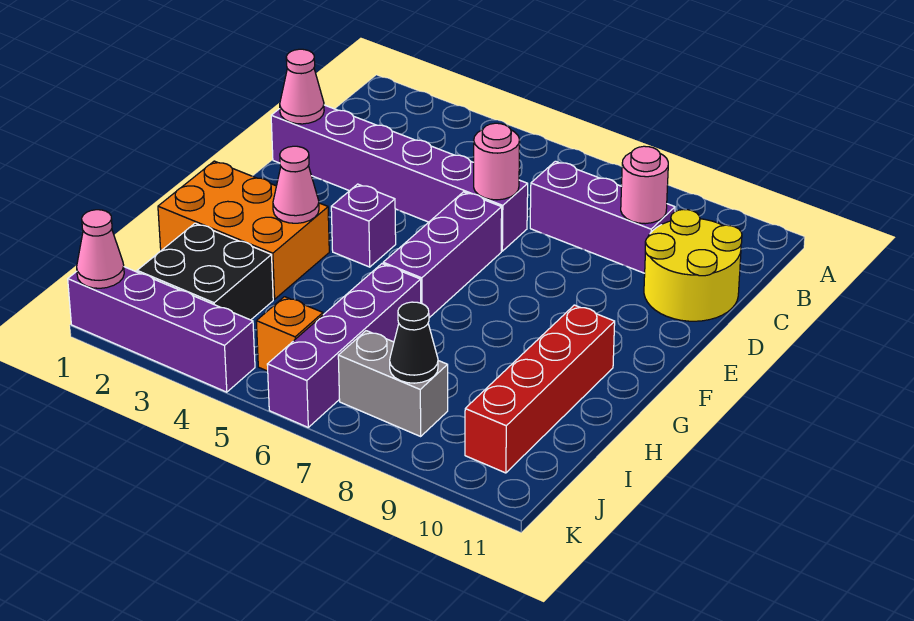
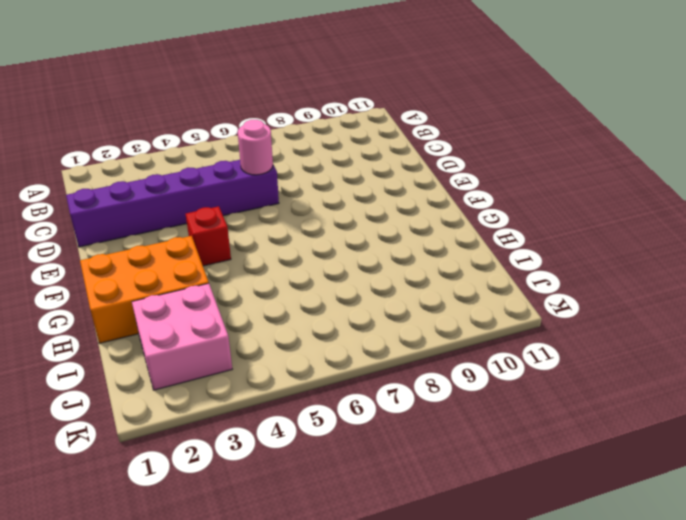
red 1x1 brick [186,206,231,266] -> purple 1x1 brick [331,184,396,267]
pink 2x2 brick [132,283,232,390] -> black 2x2 brick [137,223,273,320]
none -> purple 1x3 brick [530,161,675,273]
none -> yellow 2x2 round brick [644,209,742,321]
none -> purple 1x3 brick [383,192,502,318]

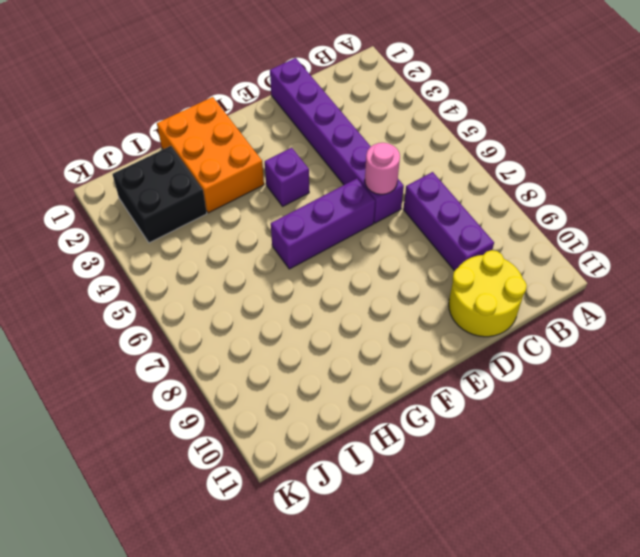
none -> red 1x4 brick [465,305,615,473]
none -> purple 1x4 brick [267,264,421,427]
none -> orange 1x1 brick [256,297,323,371]

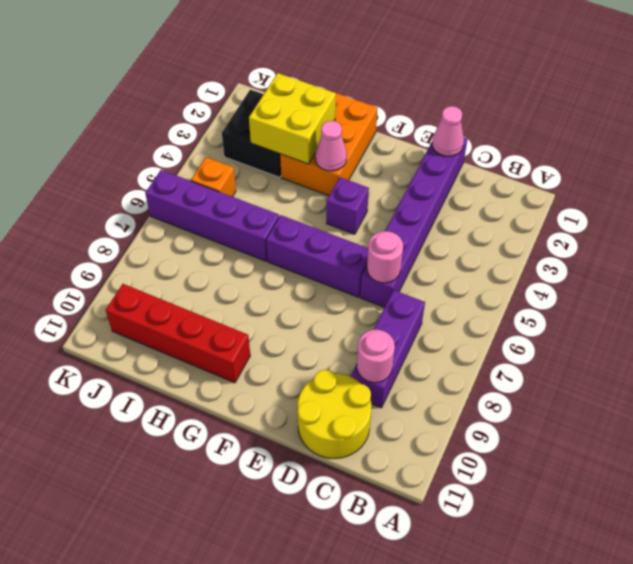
yellow 2x2 brick [249,73,336,164] -> none
none -> grey 1x2 brick [338,331,448,436]
none -> purple 1x4 brick [68,267,255,392]
none -> black 1x1 cone [390,302,438,383]

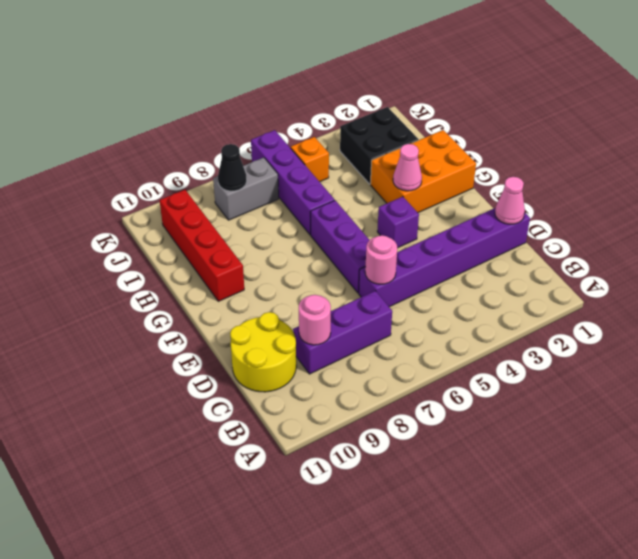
none -> purple 1x4 brick [68,267,255,392]
none -> pink 1x1 cone [77,210,124,288]

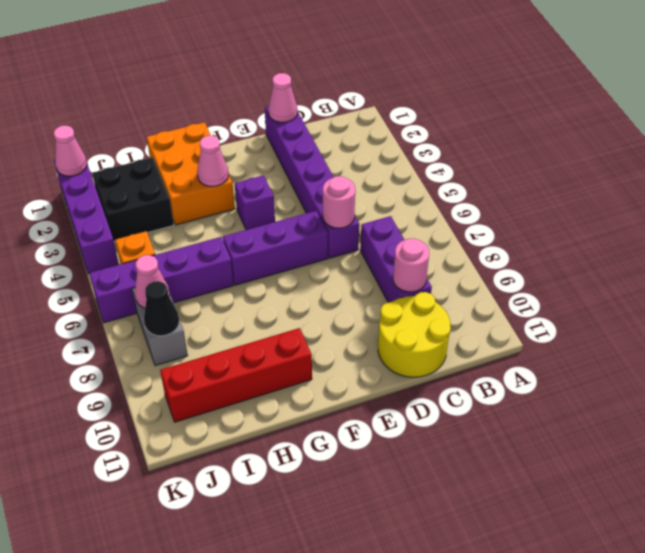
pink 1x1 cone [135,255,170,308] -> none

